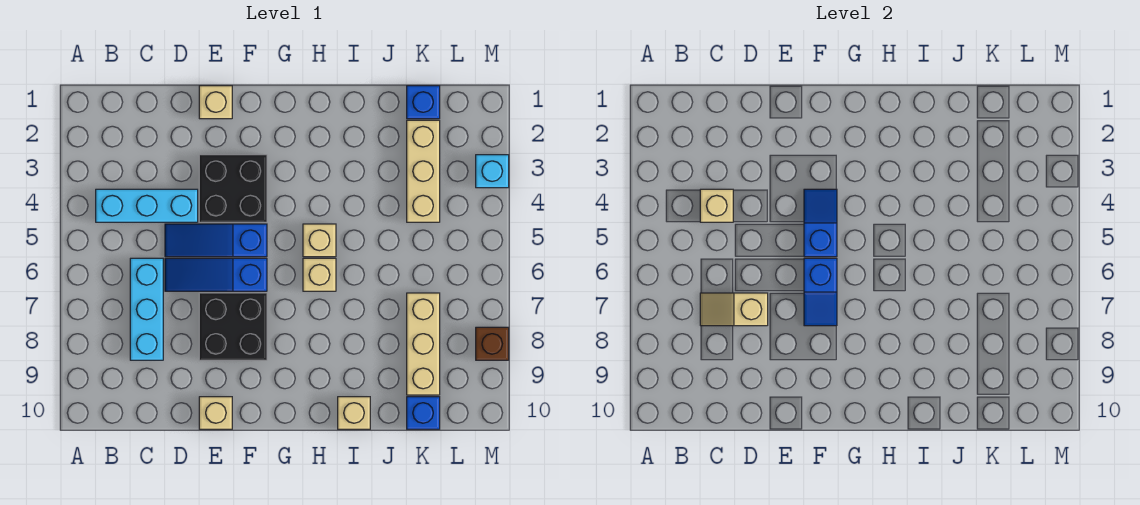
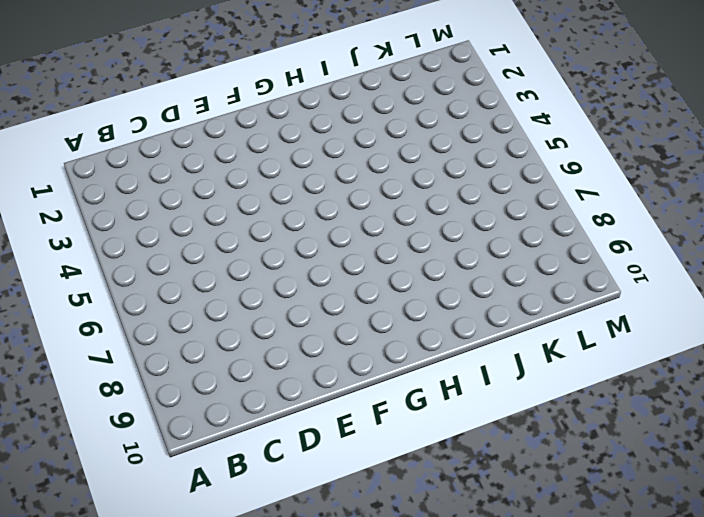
none -> cyan 1x3 brick [96,189,198,222]
none -> cyan 1x3 brick [130,258,163,360]
none -> blue 1x3 slope [165,224,267,257]

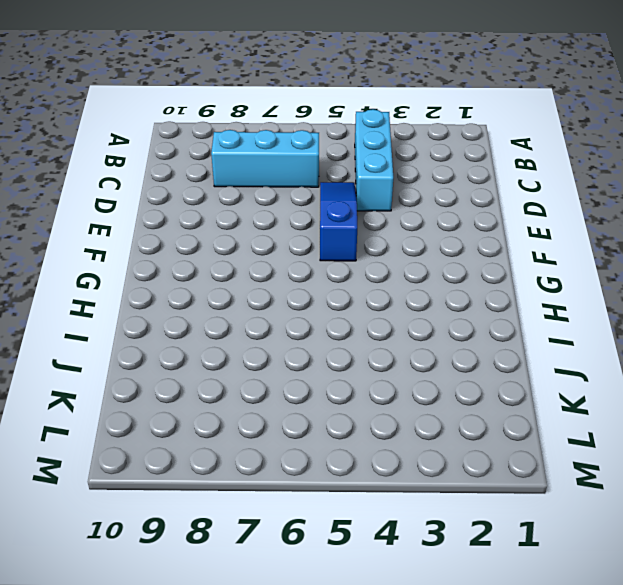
none -> blue 1x3 slope [165,258,267,291]
none -> tan 1x1 brick [199,86,232,119]
none -> black 2x2 brick [199,155,267,222]

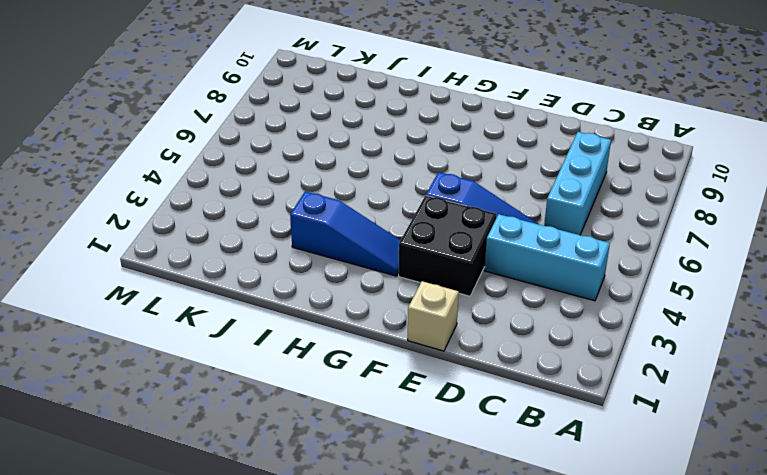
blue 1x3 slope [290,191,400,276] -> blue 1x3 slope moved to [165,258,267,291]
none -> black 2x2 brick [199,293,267,360]
none -> tan 1x1 brick [199,397,232,429]
none -> tan 1x1 brick [303,224,336,257]

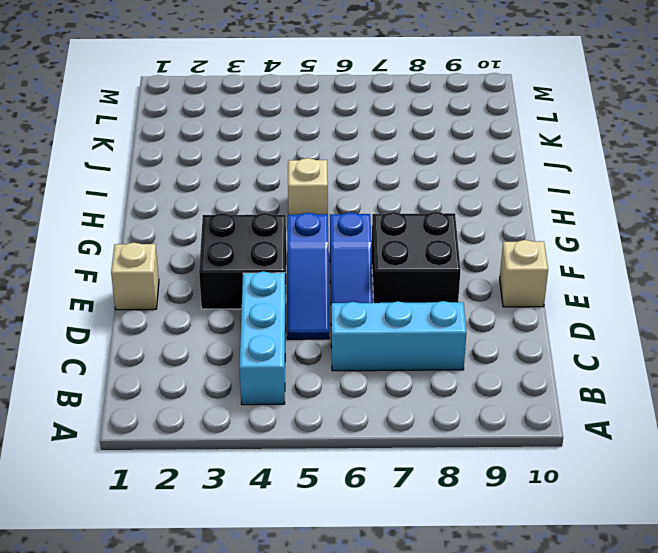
none -> tan 1x1 brick [303,258,336,291]
none -> tan 1x1 brick [338,397,370,429]
none -> blue 1x1 brick [407,86,440,119]

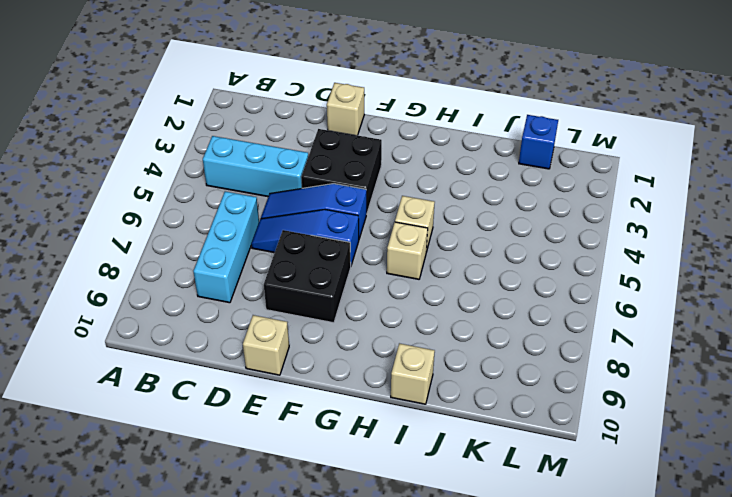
none -> tan 1x3 brick [407,120,440,222]
none -> tan 1x3 brick [407,293,440,395]
none -> blue 1x1 brick [407,397,440,429]

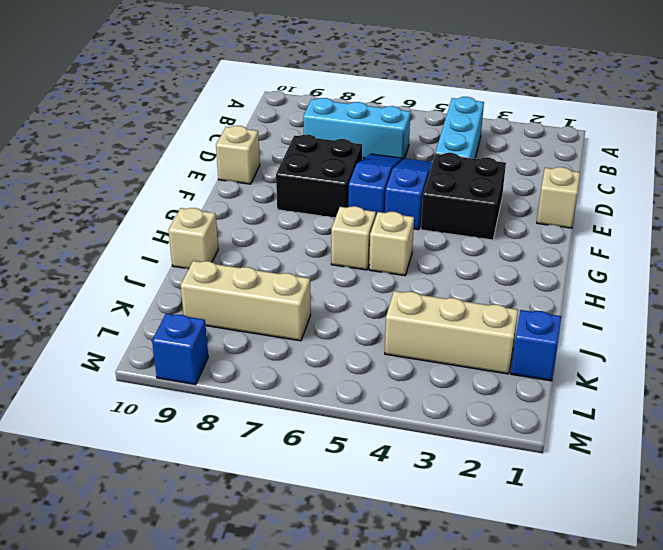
blue 1x1 brick [152,313,208,385] -> blue 1x1 brick moved to [407,397,440,429]
none -> cyan 1x1 brick [476,155,509,188]
none -> brown 1x1 brick [476,327,509,360]
none -> tan 1x1 brick [700,189,733,222]

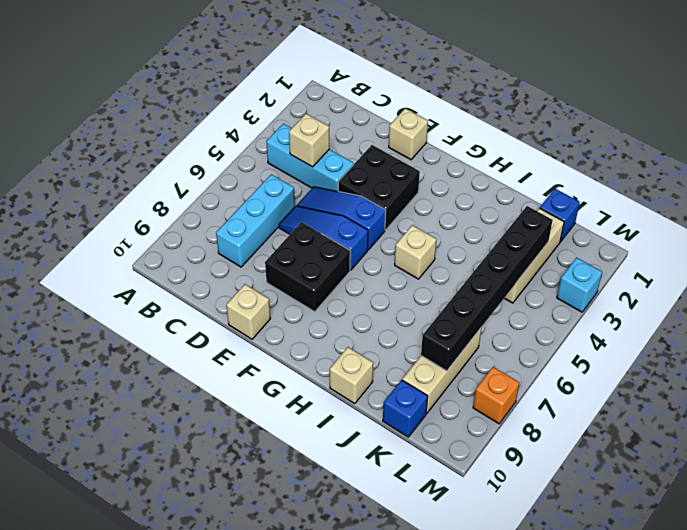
black 1x6 brick [421,206,553,371] -> none
orange 1x1 brick [473,367,519,424] -> brown 1x1 brick [476,327,509,360]
none -> tan 1x1 brick [303,258,336,291]
none -> tan 1x2 slope [700,293,768,326]
none -> blue 1x2 slope [804,189,837,257]

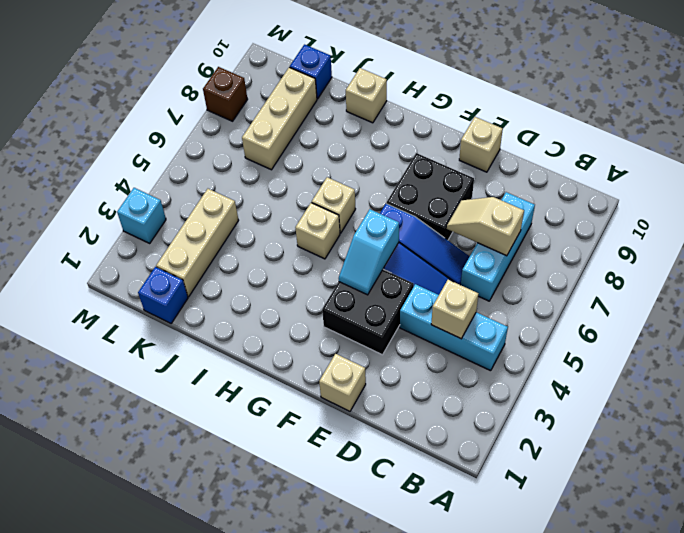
tan 1x2 slope [447,197,524,256] -> tan 1x2 slope turned to [700,293,768,326]
cyan 1x2 slope [339,209,399,295] -> blue 1x2 slope [804,189,837,257]
none -> blue 1x2 slope [804,258,837,326]

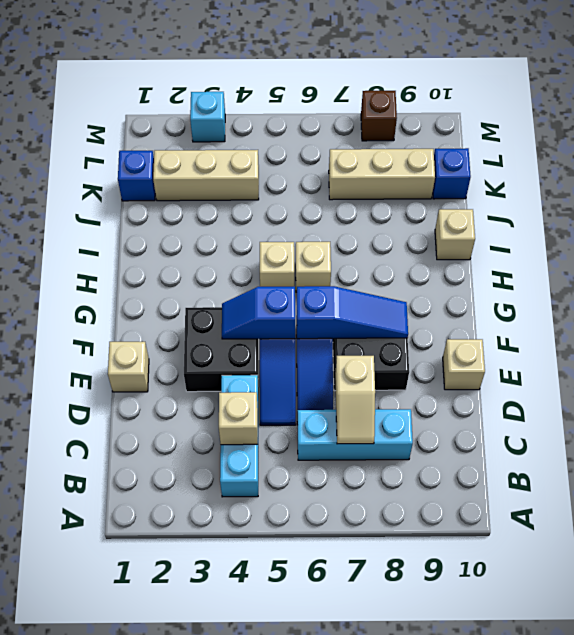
blue 1x3 slope [297,286,408,339] -> blue 1x2 slope [804,258,837,326]

